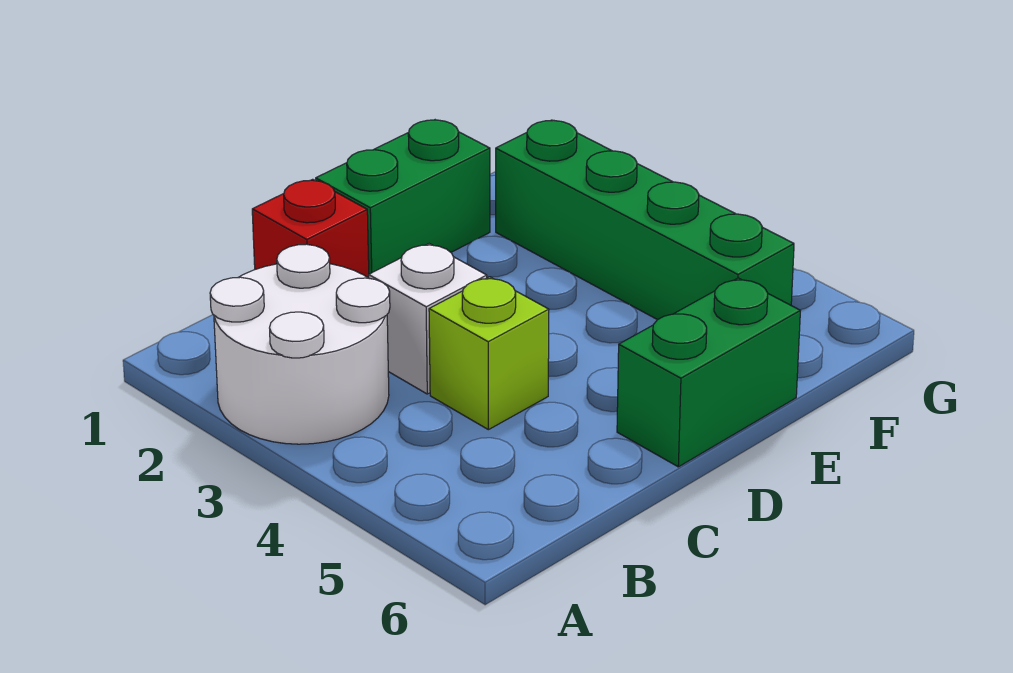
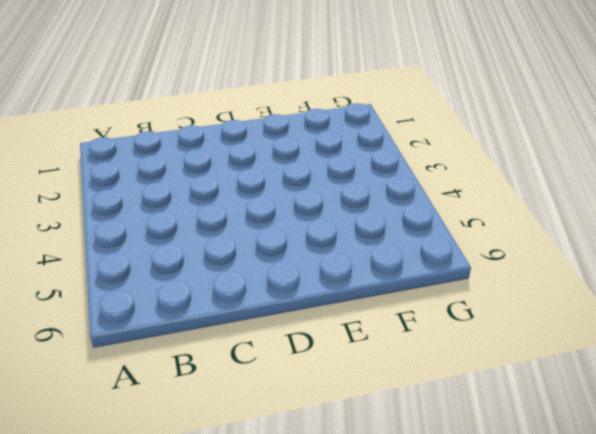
none -> white 2x2 round brick [210,244,390,444]
none -> red 1x1 brick [252,179,369,278]

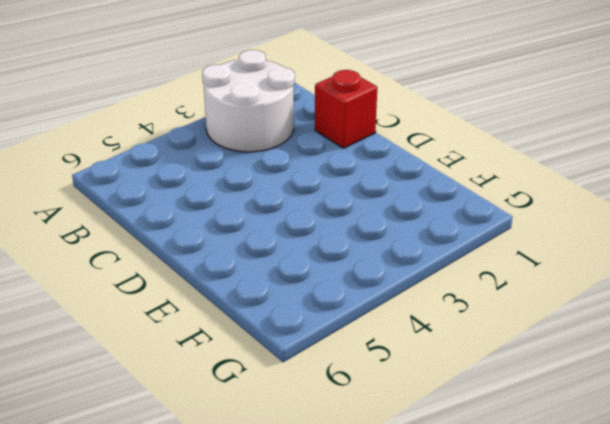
none -> white 1x1 brick [369,244,487,394]
none -> lime 1x1 brick [429,277,549,430]

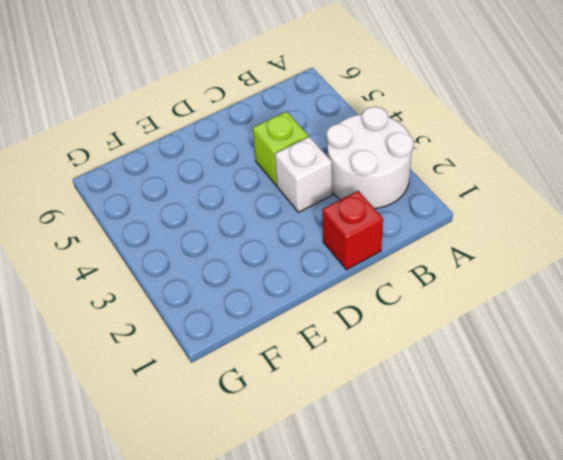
none -> green 1x2 brick [316,120,490,274]
none -> green 1x2 brick [617,278,800,467]

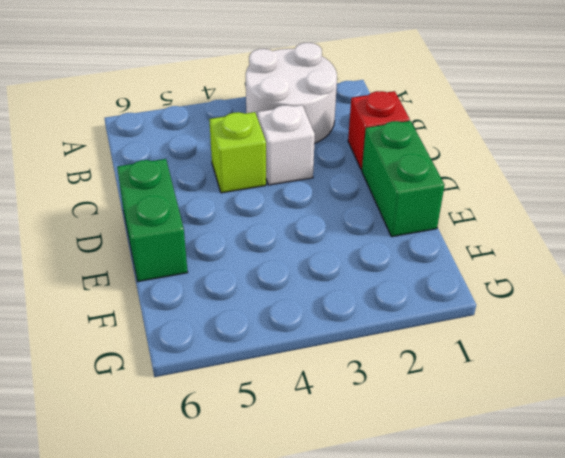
none -> green 1x4 brick [496,120,794,320]

